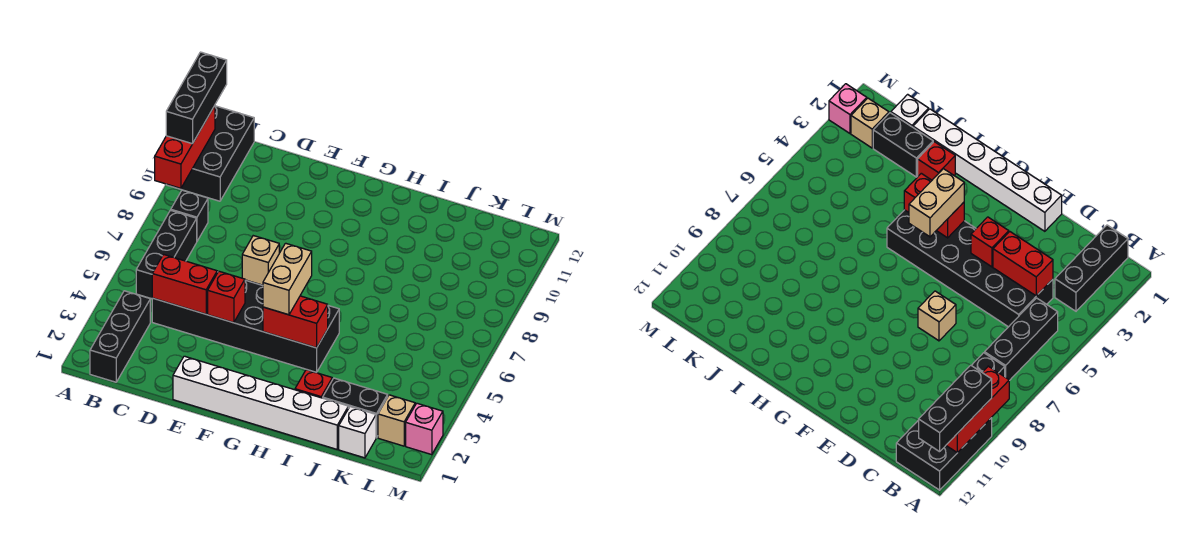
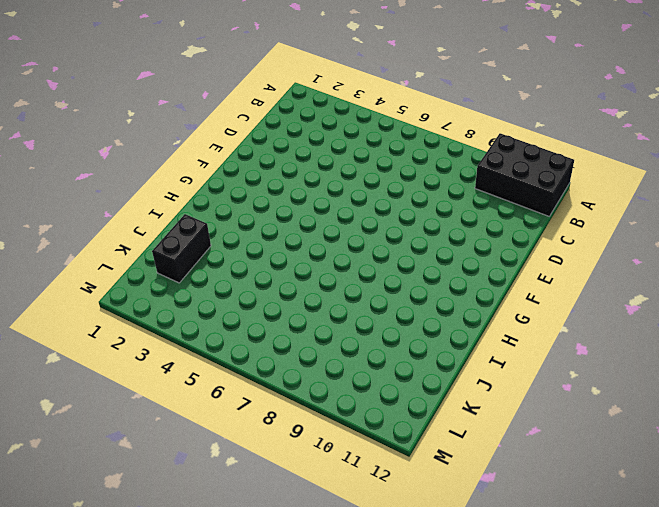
none -> black 1x3 brick [90,291,150,382]
none -> black 1x3 brick [136,210,197,299]
none -> black 1x1 brick [171,190,208,241]

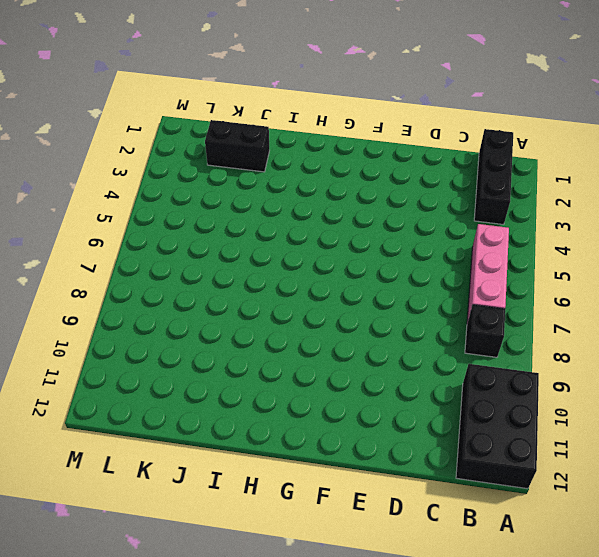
pink 1x3 brick [467,224,509,323] -> black 1x3 brick [136,210,197,299]
none -> black 2x6 brick [152,272,339,372]
none -> white 1x6 brick [173,356,348,449]
none -> tan 1x1 brick [242,236,279,285]

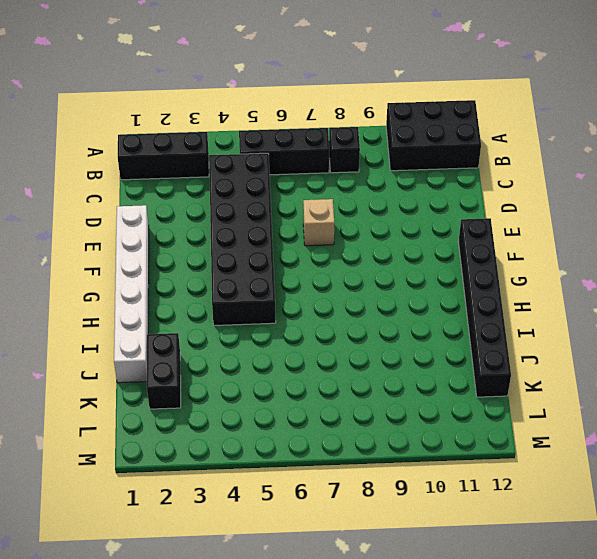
black 1x6 brick [459,218,511,397] -> none
none -> red 1x1 brick [295,370,332,398]
none -> white 1x1 brick [339,407,376,458]
none -> tan 1x1 brick [378,395,415,446]

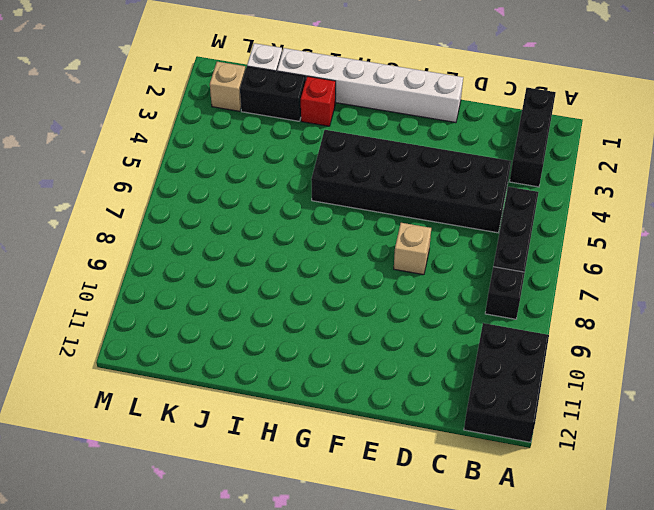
none -> pink 1x1 brick [406,403,443,455]
none -> red 1x3 brick [155,106,215,188]
none -> red 1x2 brick [152,255,217,314]

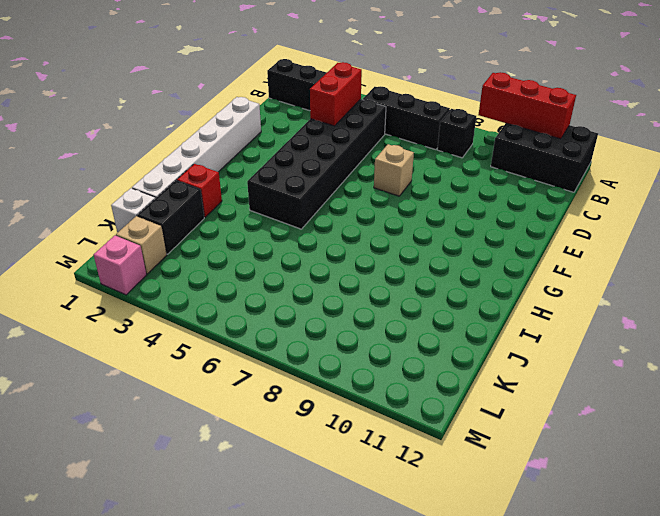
none -> red 1x1 brick [208,271,245,323]
none -> red 1x2 brick [263,296,328,348]
none -> black 1x3 brick [166,52,227,144]

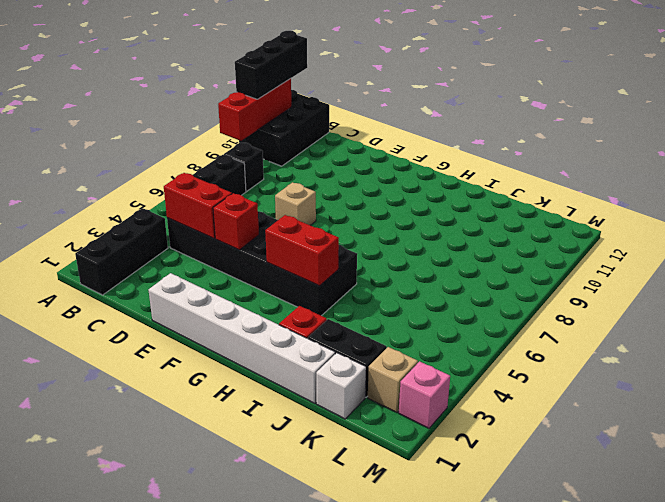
none -> tan 1x2 brick [263,243,312,315]

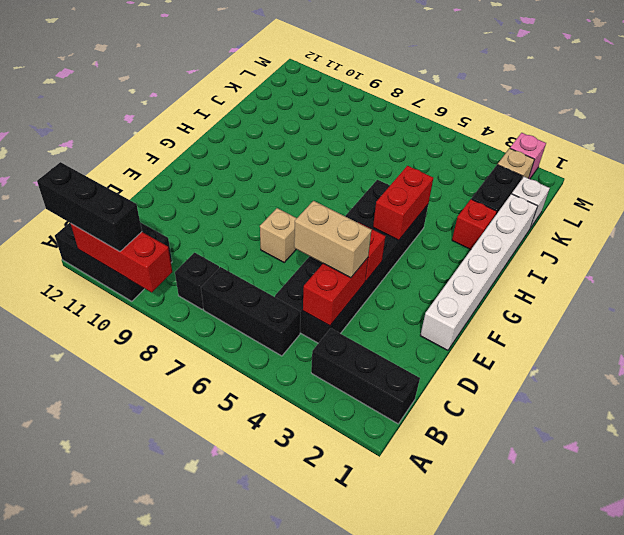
tan 1x2 brick [294,201,372,278] -> tan 1x2 brick moved to [263,243,312,315]

